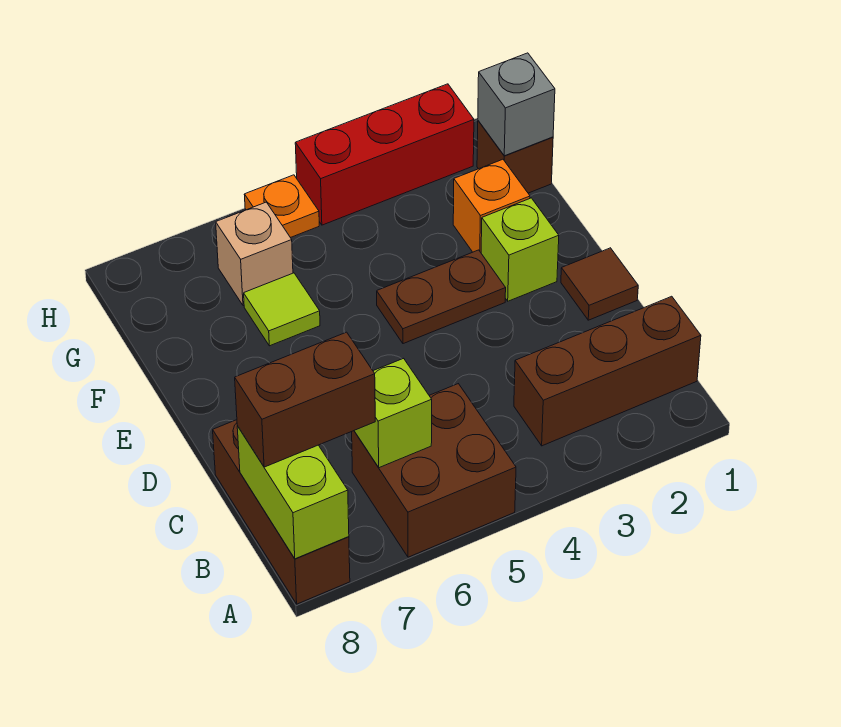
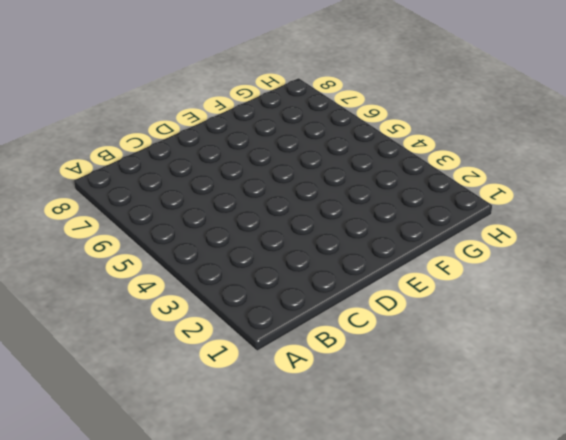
none -> brown 2x2 brick [352,384,516,557]
none -> brown 1x3 brick [213,420,350,604]
none -> brown 1x3 brick [514,296,701,446]

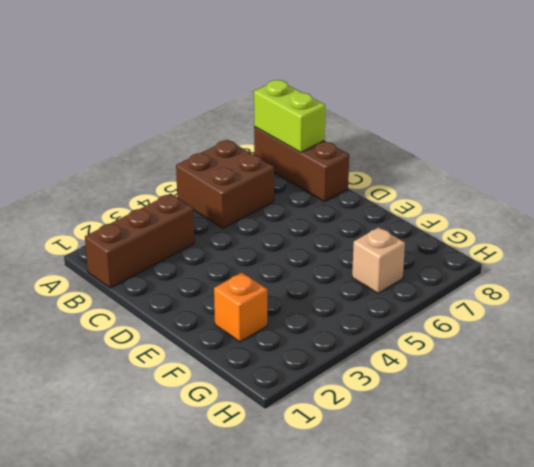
none -> brown 1x1 tile [561,248,638,320]
none -> lime 1x1 brick [481,198,559,301]
none -> brown 1x2 plate [377,250,506,344]

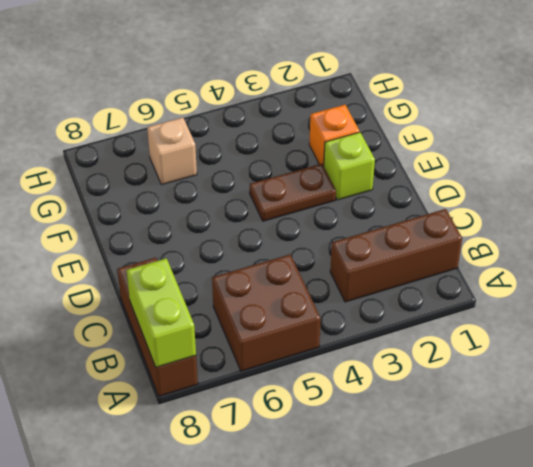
none -> brown 1x1 tile [561,248,638,320]
none -> lime 1x1 tile [244,273,320,346]
none -> brown 1x1 brick [477,121,553,193]

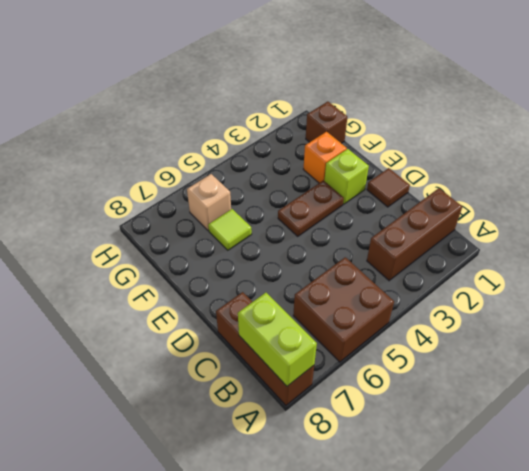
none -> red 1x3 brick [295,84,474,225]
none -> orange 1x1 plate [244,175,319,238]
none -> lime 1x1 brick [354,358,432,468]

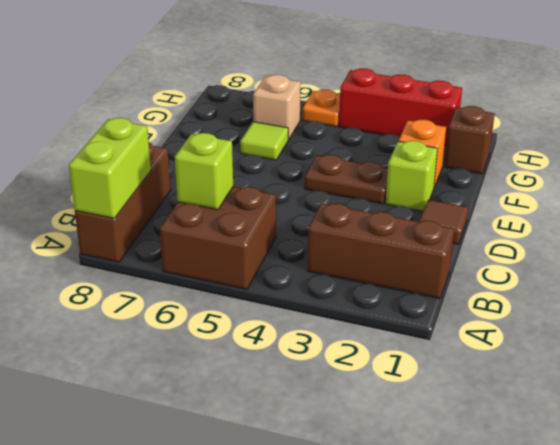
none -> grey 1x1 brick [478,53,555,156]
none -> brown 1x2 brick [235,332,375,467]

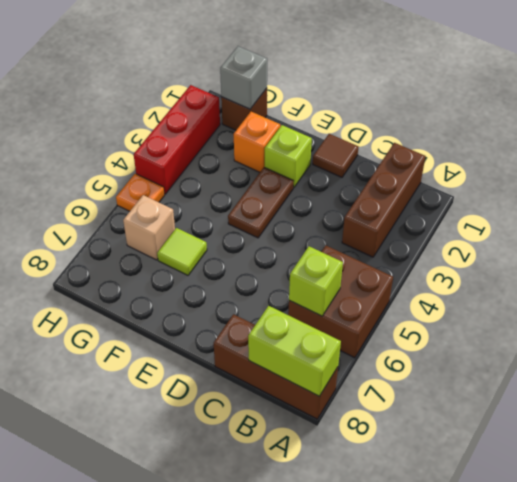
none -> brown 1x2 brick [235,332,375,467]

